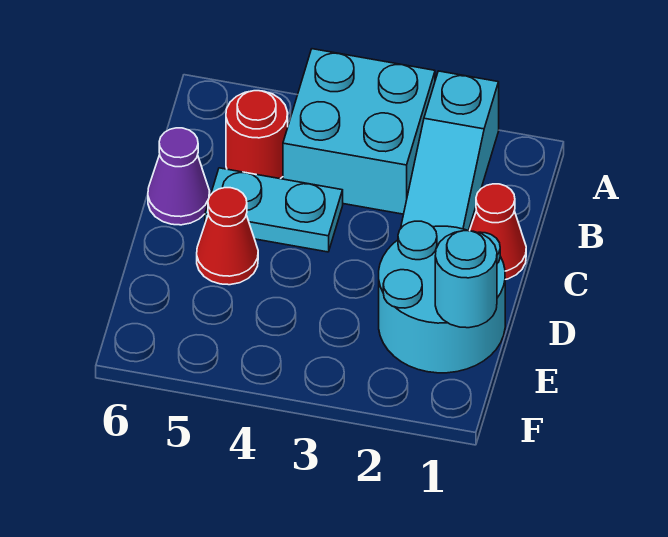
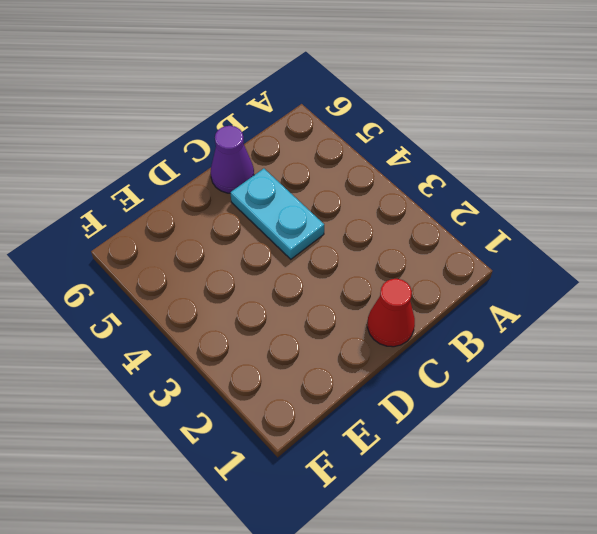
none -> cyan 1x3 slope [401,71,499,231]
none -> cyan 2x2 brick [283,49,435,214]

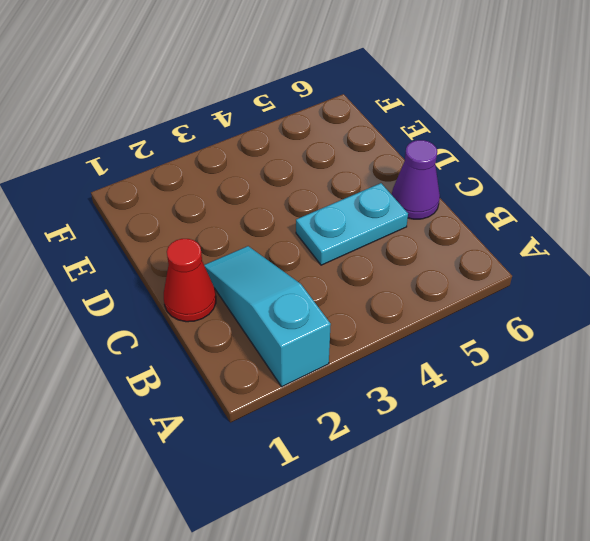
none -> cyan 2x2 brick [283,49,435,214]
none -> red 1x1 round brick [226,91,288,179]

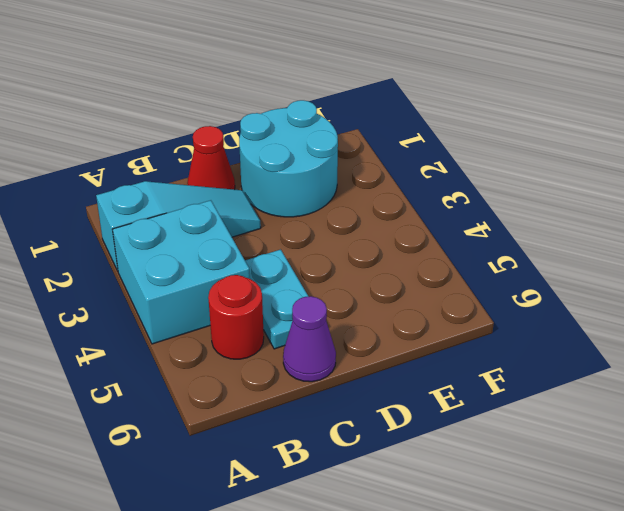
none -> red 1x1 cone [197,188,258,285]
none -> cyan 1x1 round brick [435,231,497,328]

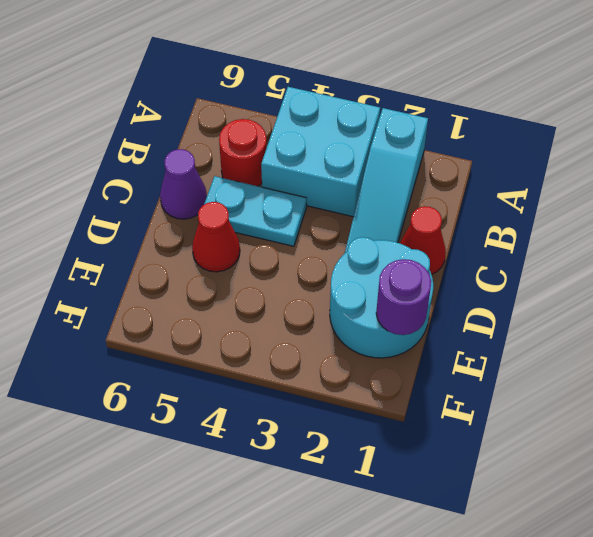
purple 1x1 round brick [376,259,431,335] -> cyan 1x1 round brick [435,231,497,328]

